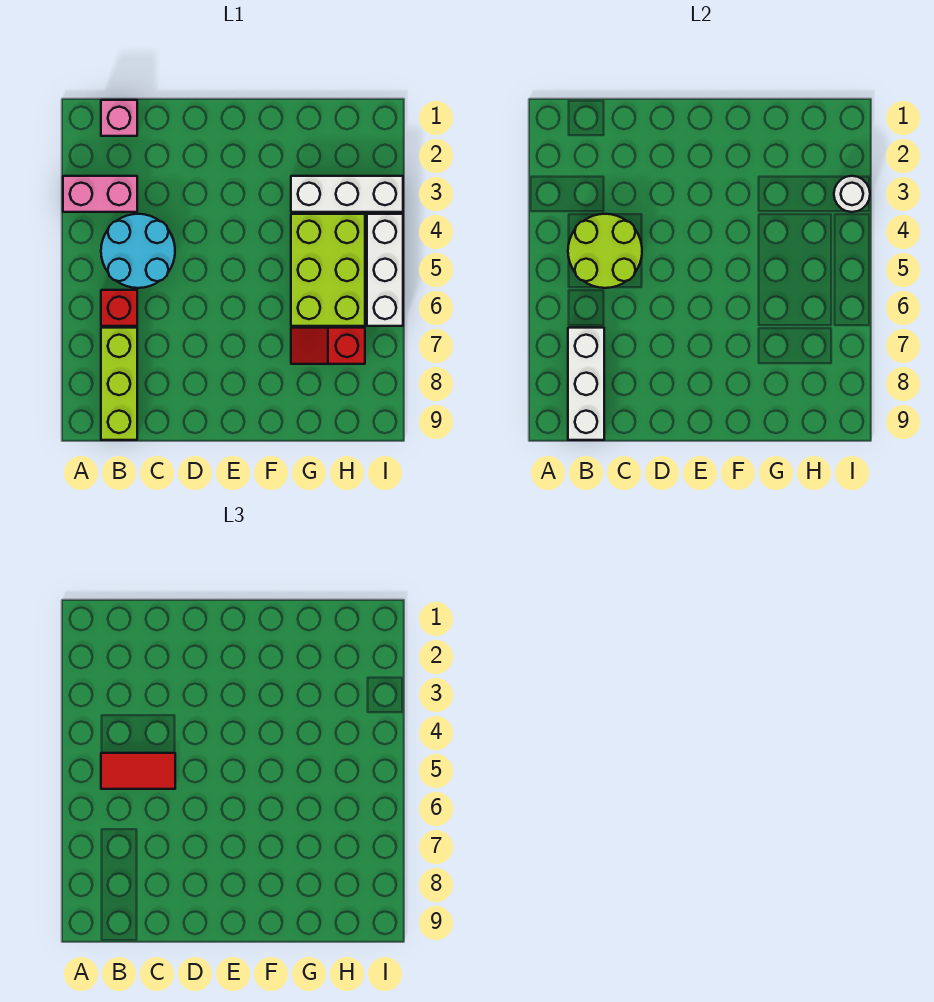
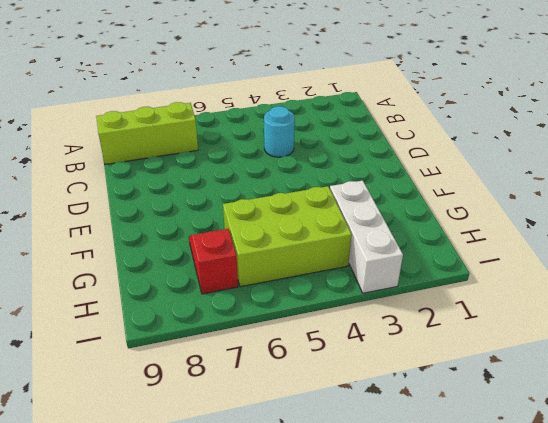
cyan 1x1 round brick [264,106,295,157] -> cyan 2x2 round brick [101,214,175,288]
none -> pink 1x2 brick [63,176,137,212]
none -> pink 1x1 brick [101,100,137,136]
none -> red 1x1 brick [101,290,137,326]

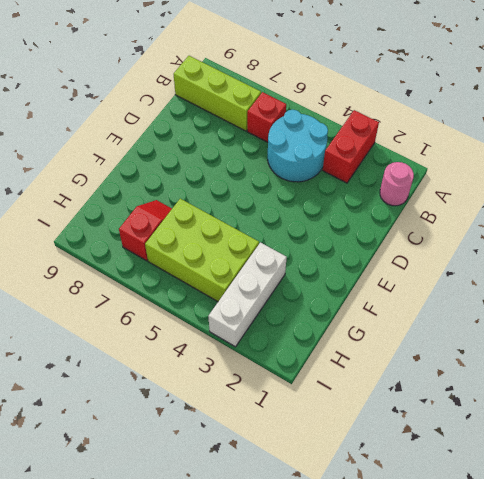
red 1x2 brick [323,110,379,183] -> pink 1x2 brick [63,176,137,212]
pink 1x1 round brick [380,162,414,206] -> pink 1x1 brick [101,100,137,136]
none -> white 1x3 brick [367,214,403,326]
none -> lime 2x2 round brick [568,214,642,288]
none -> white 1x3 brick [568,328,604,440]

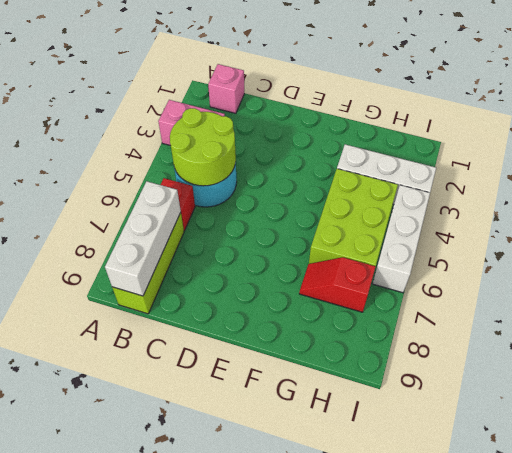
none -> white 1x1 round brick [834,176,870,212]
none -> red 1x2 tile [101,753,175,789]

